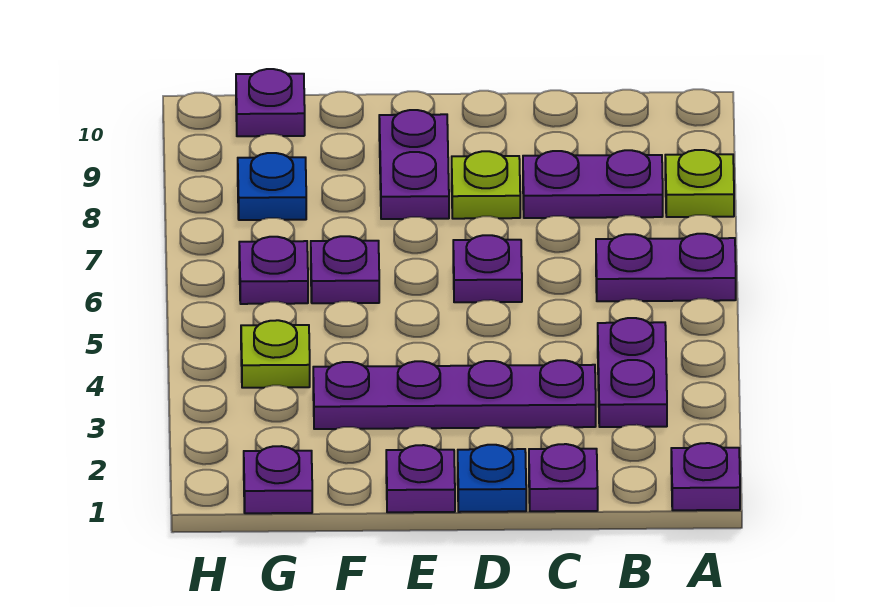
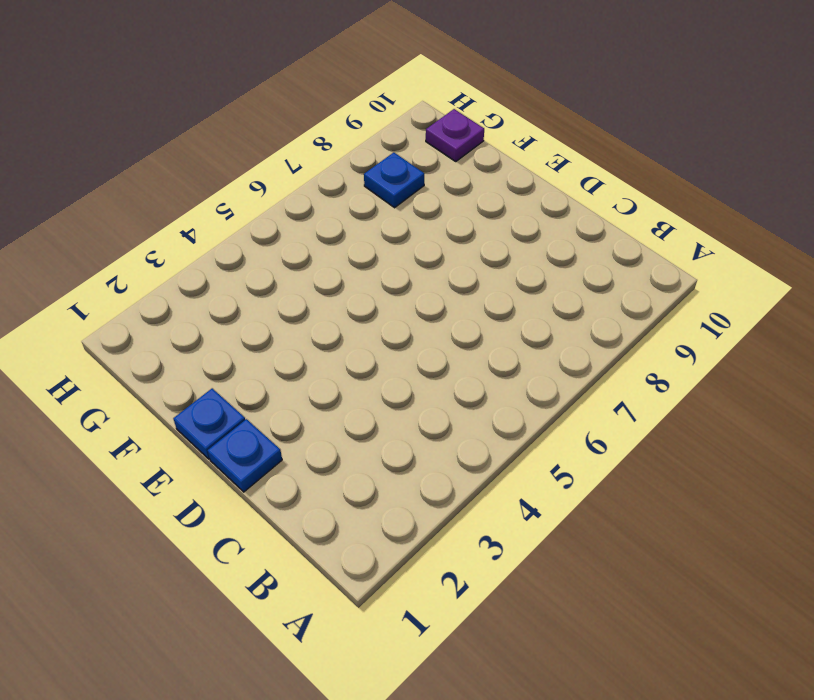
blue 1x1 plate [173,388,245,459] -> purple 1x1 plate [386,445,455,512]
none -> purple 1x1 plate [671,443,740,510]
none -> purple 1x2 plate [596,234,736,301]
none -> lime 1x1 plate [665,150,734,217]

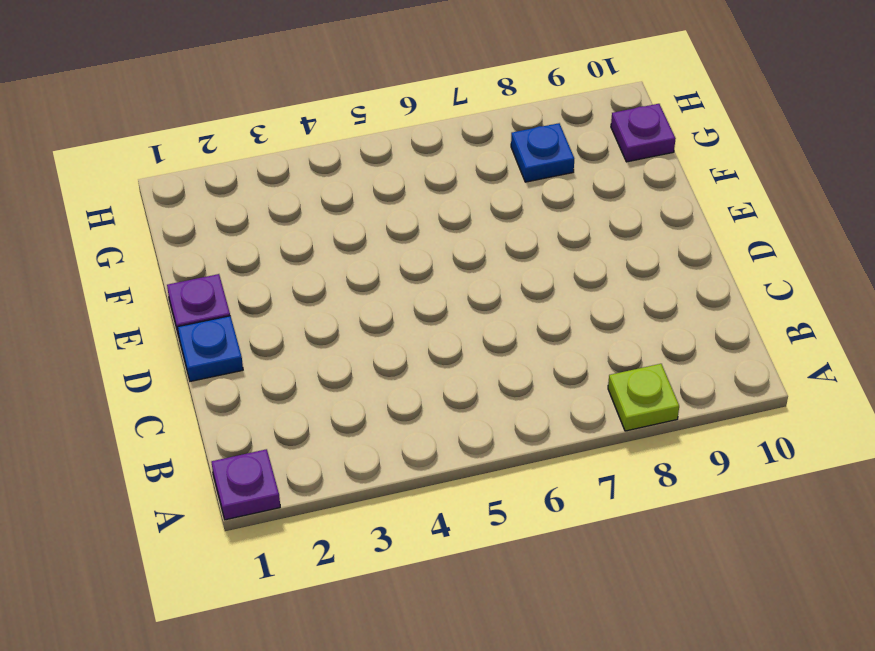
none -> purple 1x2 plate [596,234,736,301]
none -> purple 1x2 plate [598,318,667,427]
none -> purple 1x2 plate [523,150,663,218]

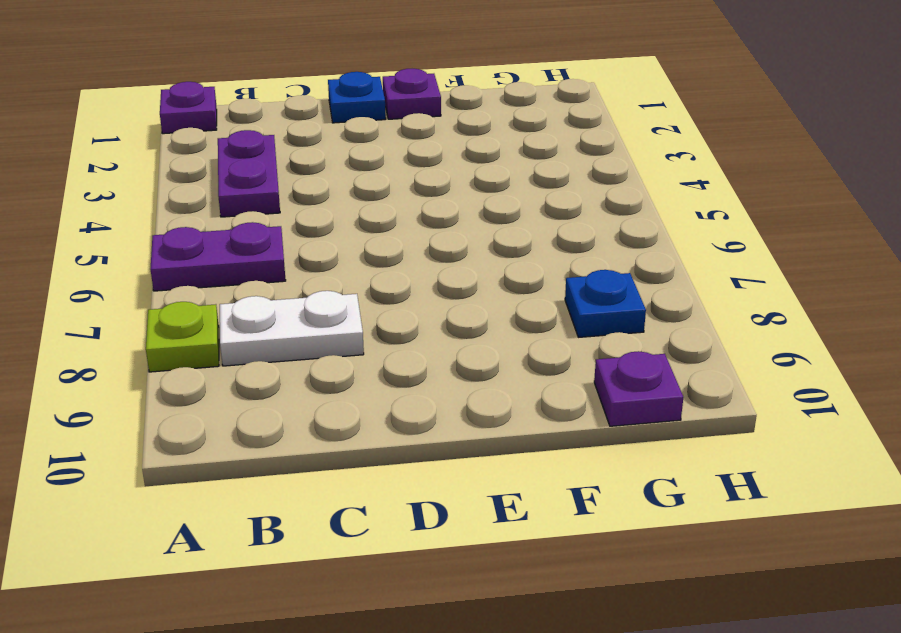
white 1x2 plate [220,291,364,366] -> purple 1x2 plate [523,150,663,218]
none -> purple 1x1 plate [529,444,598,511]
none -> purple 1x4 plate [313,360,596,429]
none -> purple 1x1 plate [453,235,522,302]

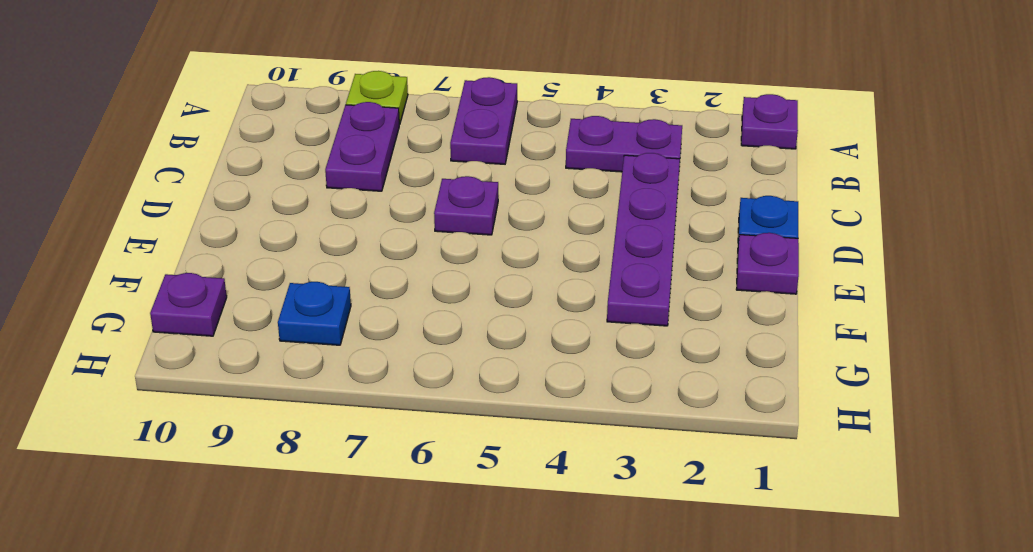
none -> purple 1x1 plate [529,444,598,511]
none -> lime 1x1 plate [452,151,520,219]
none -> purple 1x2 plate [379,110,449,219]

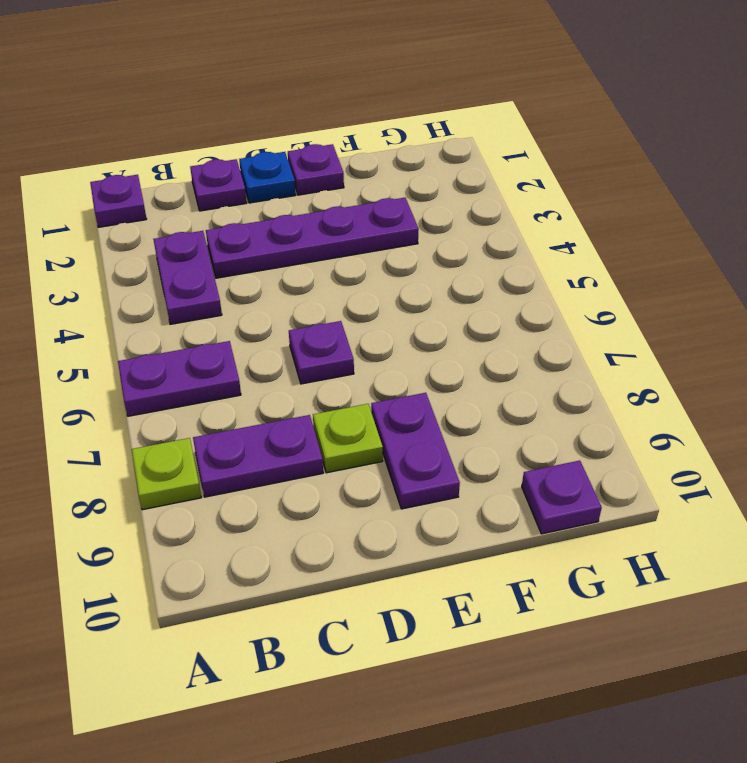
none -> purple 1x1 plate [311,236,379,303]
none -> purple 1x1 plate [244,446,312,513]
none -> lime 1x1 plate [241,320,310,388]

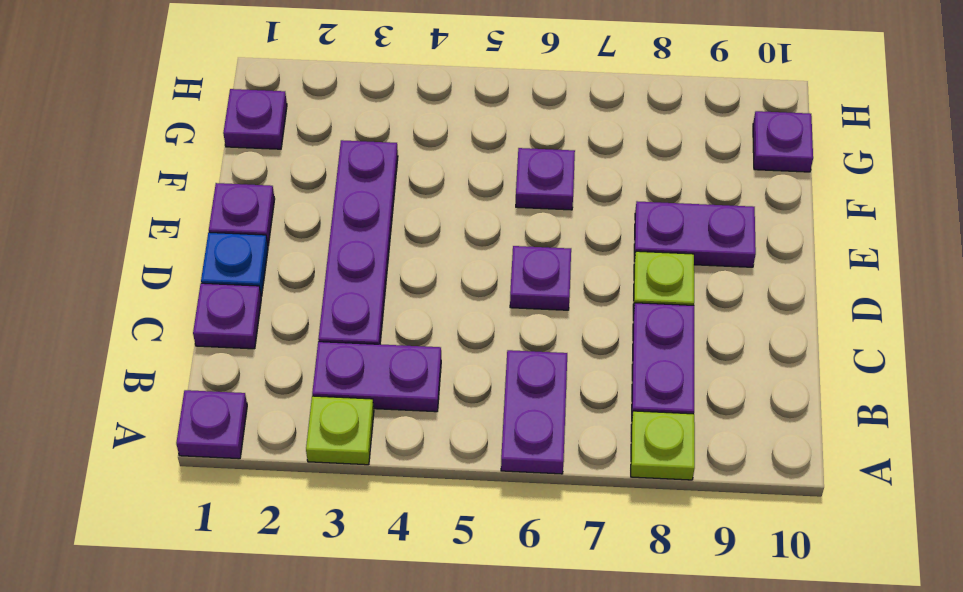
lime 1x1 plate [306,396,374,465] -> lime 1x1 plate moved to [241,320,310,388]
none -> purple 1x1 plate [239,237,308,304]
none -> blue 1x1 plate [238,153,306,220]

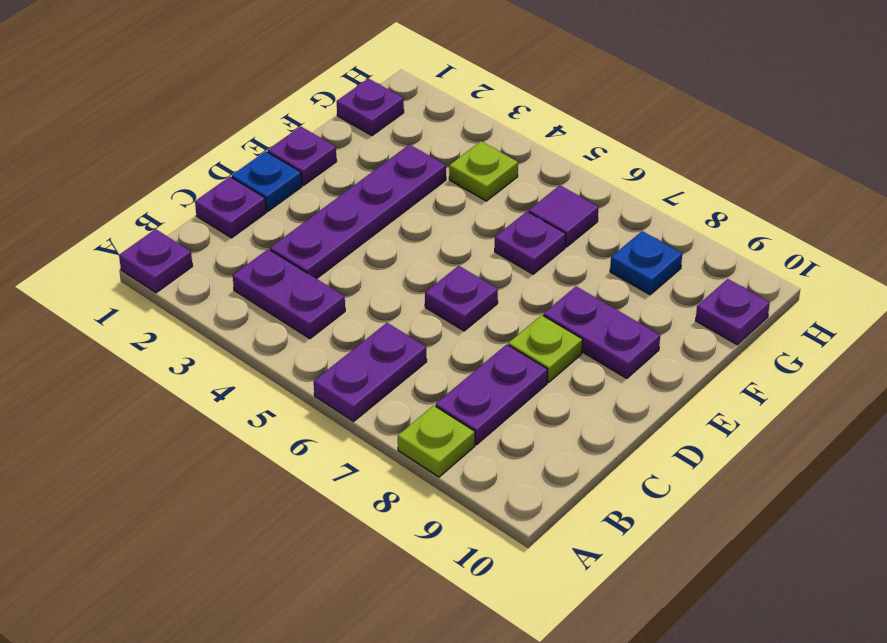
purple 1x1 tile [529,185,599,247] -> purple 1x1 plate [239,237,308,304]

